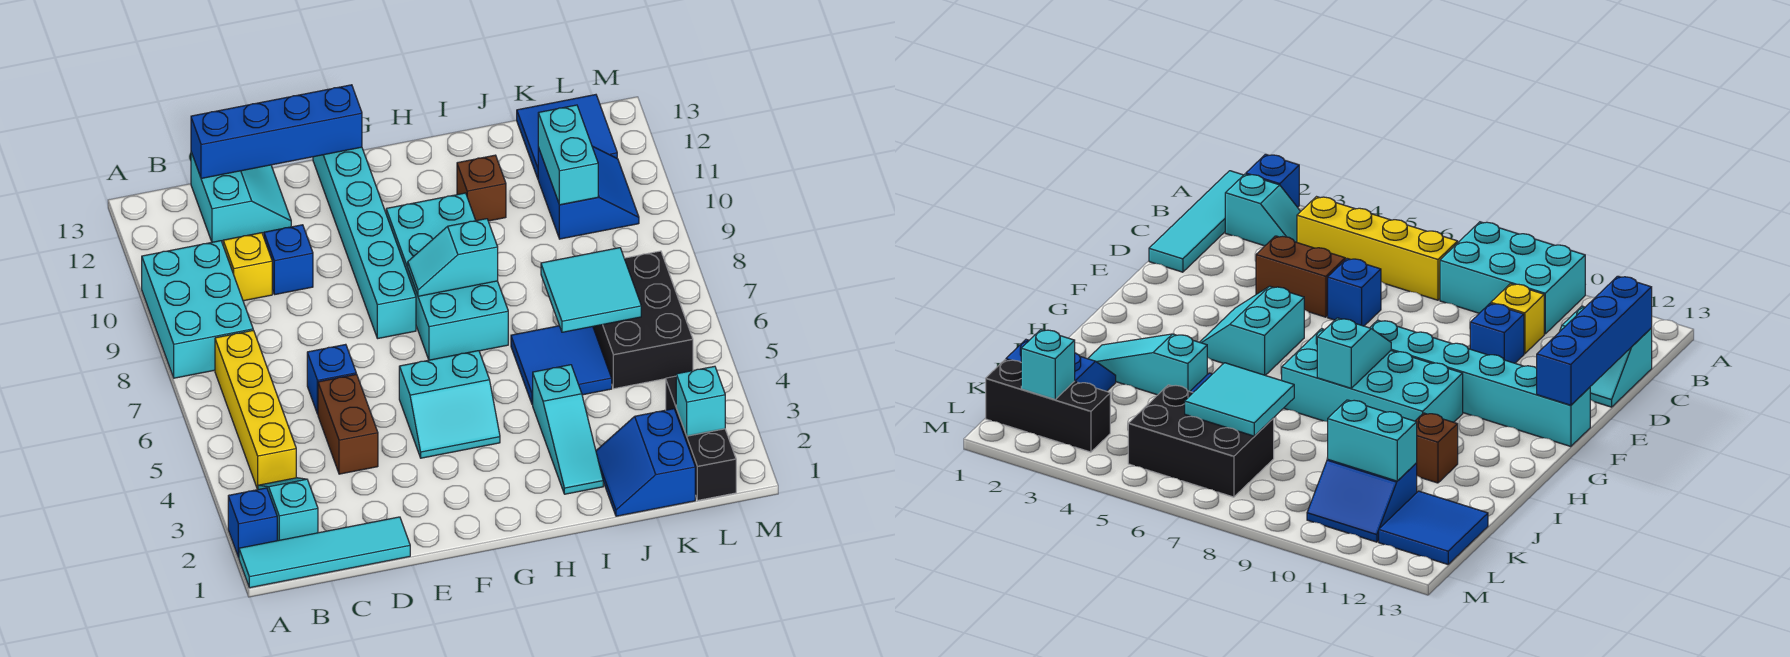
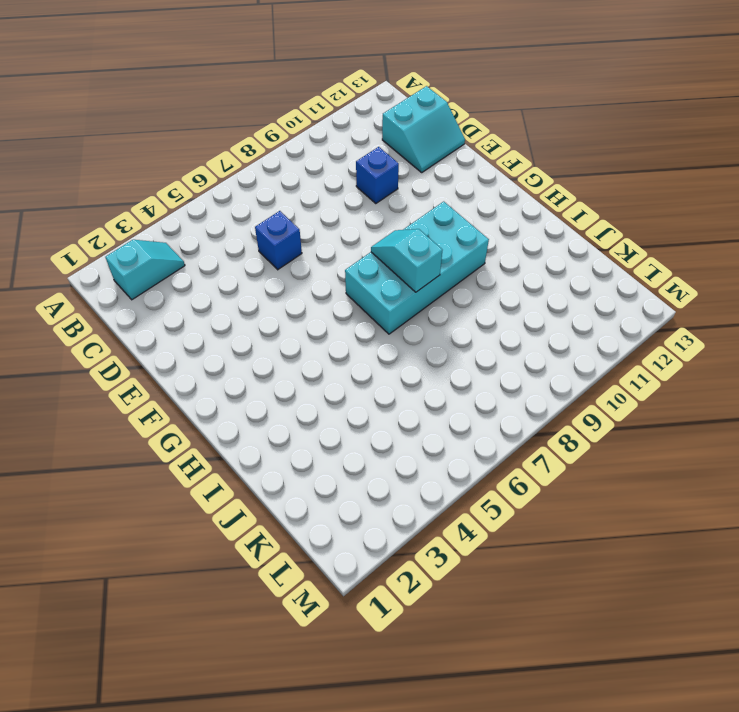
none -> cyan 1x4 tile [239,517,410,588]
none -> blue 1x1 brick [228,488,277,558]
none -> cyan 2x3 brick [142,241,253,378]

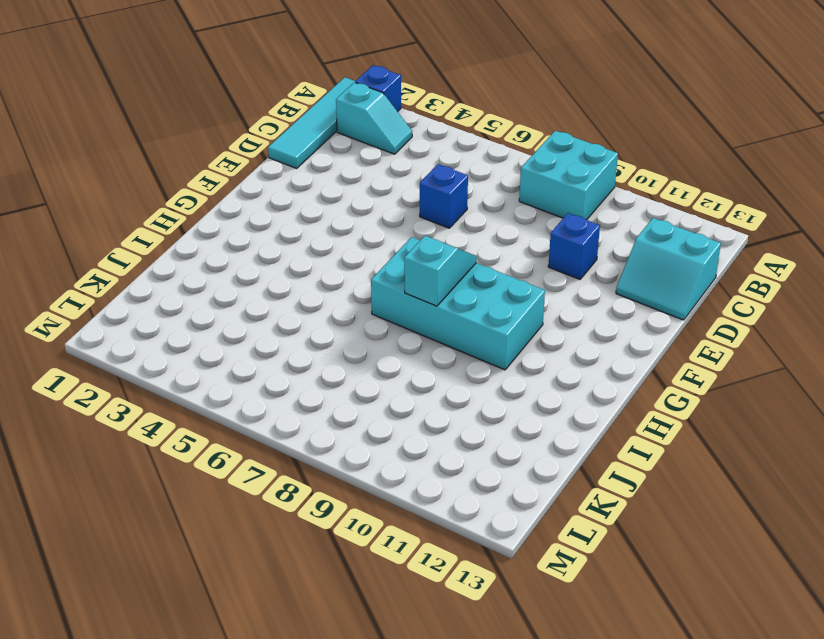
cyan 2x2 brick [519,131,618,220] -> cyan 2x3 brick [142,241,253,378]
none -> yellow 1x4 brick [215,330,296,489]
none -> yellow 1x1 brick [223,233,272,301]
none -> brown 1x2 brick [318,374,378,474]

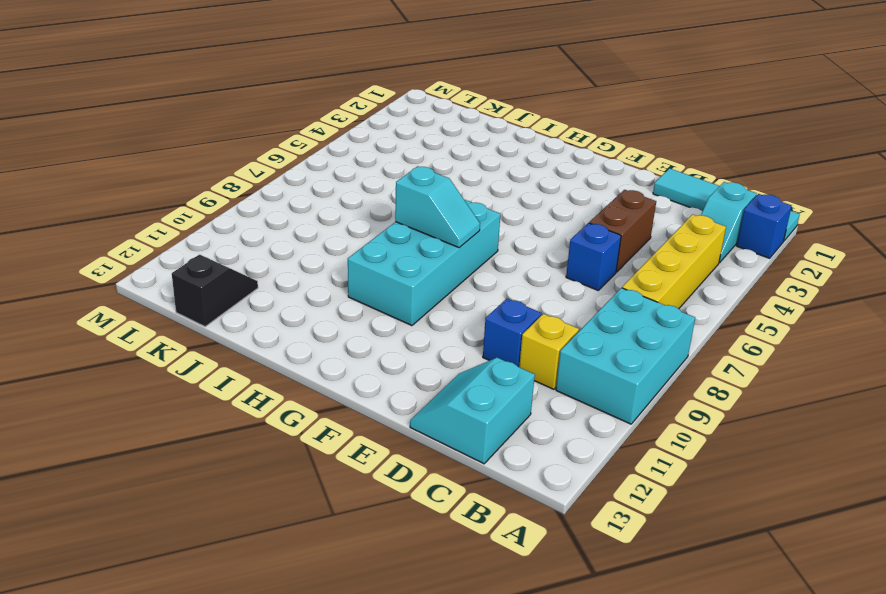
black 1x2 slope [172,255,258,327] -> blue 2x2 tile [517,95,617,178]
none -> cyan 2x2 slope [399,351,500,458]
none -> cyan 1x6 brick [313,147,416,339]
none -> cyan 1x3 slope [533,365,603,494]

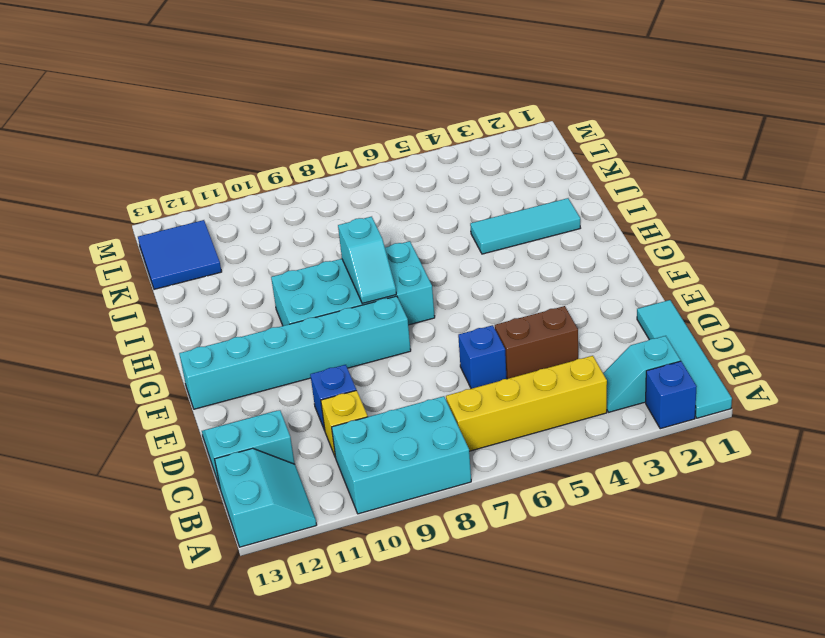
cyan 2x2 slope [215,448,317,547] -> cyan 2x2 slope moved to [399,351,500,458]
cyan 1x3 tile [470,198,580,254] -> cyan 1x3 slope [533,365,603,494]
none -> blue 2x2 tile [511,326,612,405]
none -> brown 1x1 brick [457,155,506,221]
none -> blue 2x2 slope [596,409,695,516]

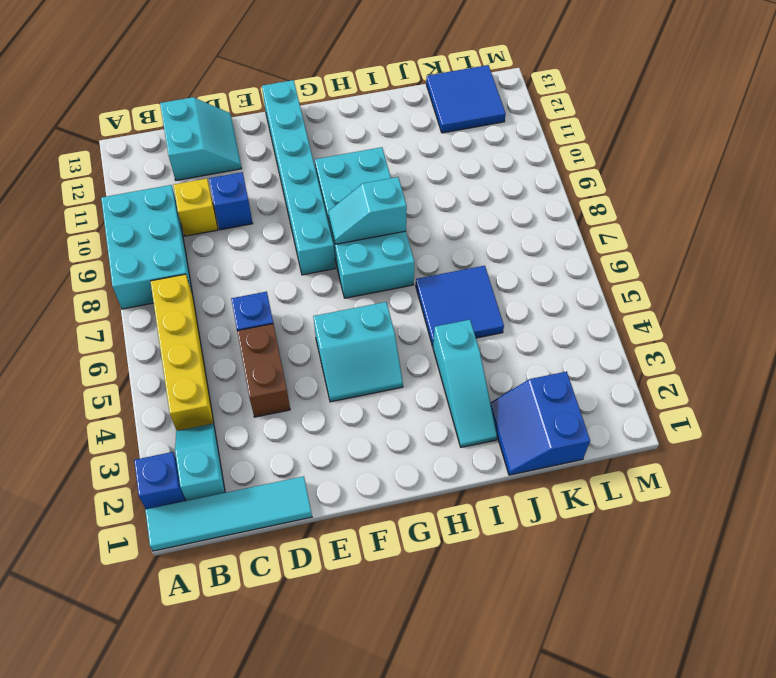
none -> brown 1x1 brick [457,155,506,221]
none -> black 2x3 brick [593,251,693,389]
none -> blue 2x2 slope [538,146,639,239]

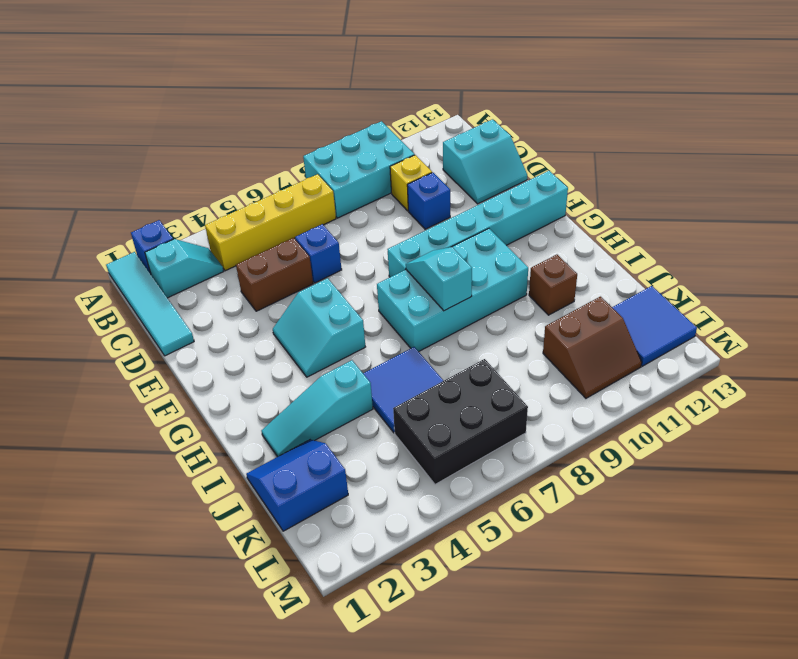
brown 2x2 slope [543,297,642,398] -> blue 2x2 slope [538,146,639,239]
none -> black 1x3 brick [666,376,736,500]
none -> blue 1x4 brick [191,85,362,179]
none -> cyan 2x2 tile [541,248,641,332]

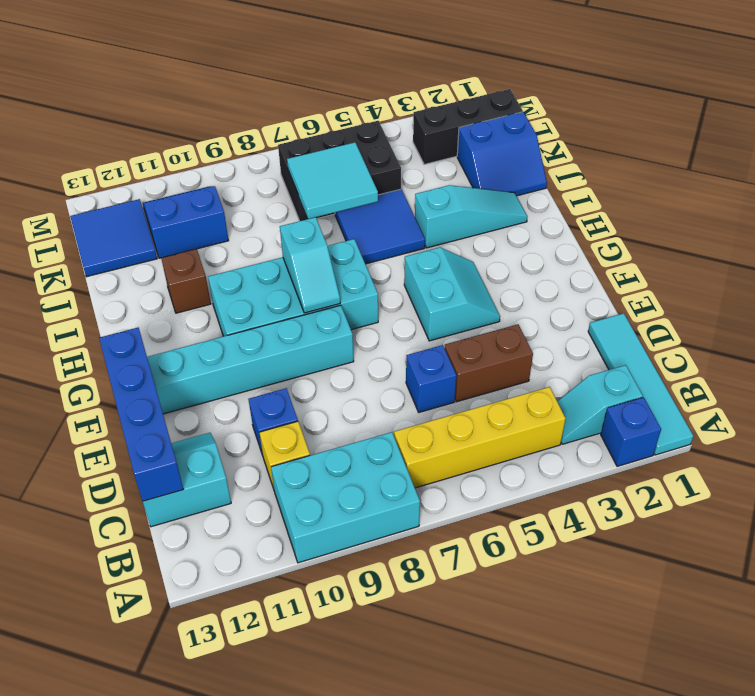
none -> cyan 1x2 brick [538,105,598,205]
none -> cyan 1x1 brick [676,366,725,436]

